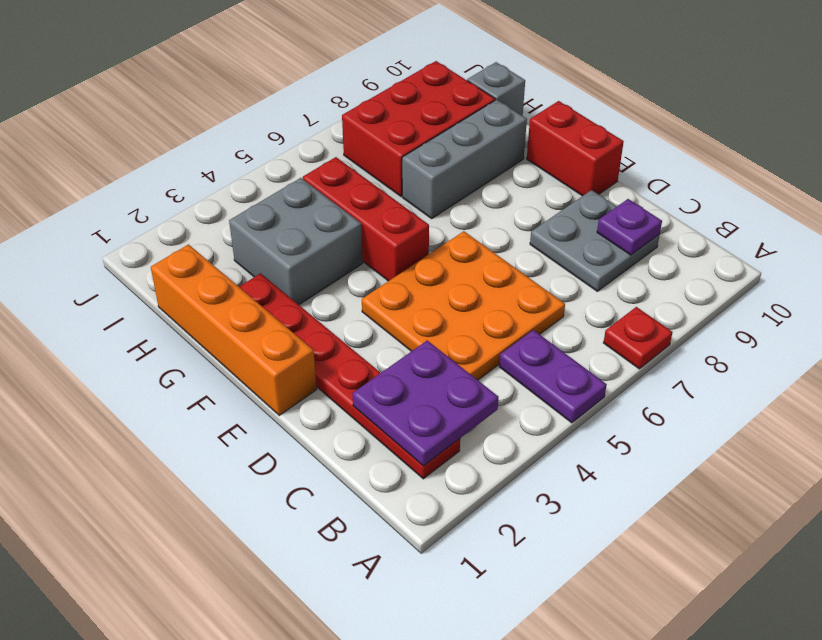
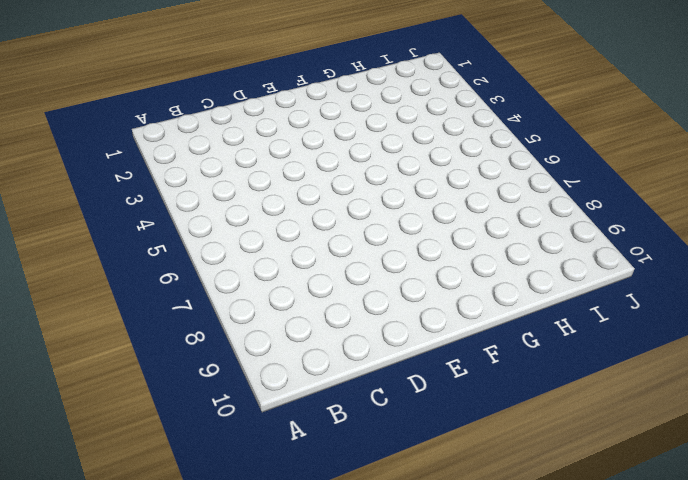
none -> purple 1x2 plate [499,330,607,423]
none -> red 1x1 plate [604,307,673,369]
none -> red 1x6 plate [239,273,460,479]

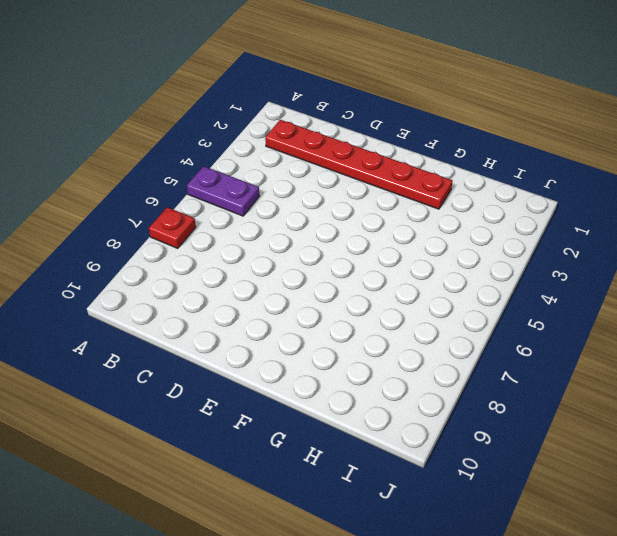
none -> orange 3x3 plate [362,231,565,380]
none -> grey 2x2 plate [530,190,659,291]
none -> orange 1x4 brick [151,244,317,415]

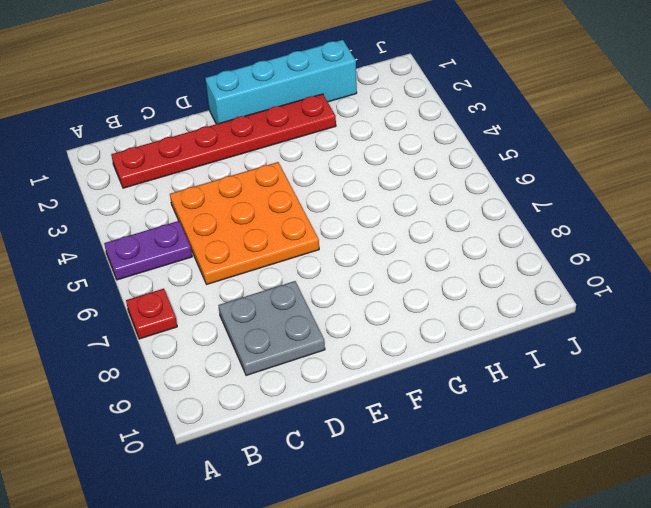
cyan 1x4 brick [205,40,357,124] -> orange 1x4 brick [151,244,317,415]
none -> red 1x2 brick [527,101,624,196]
none -> red 1x3 brick [303,157,429,281]
none -> grey 2x2 brick [229,178,363,305]

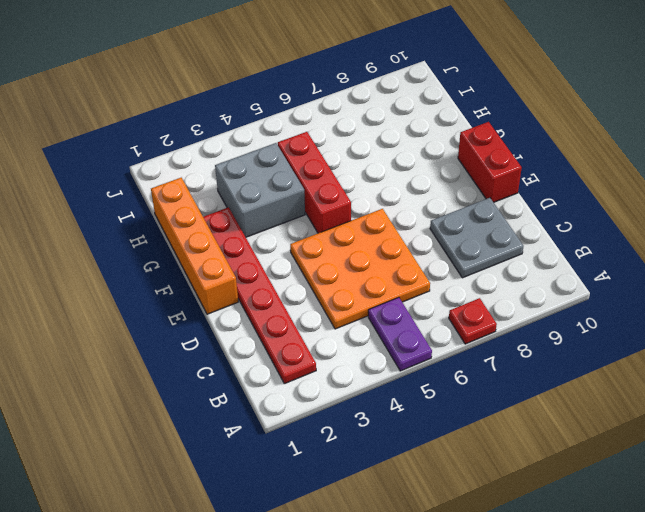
none -> grey 1x3 brick [402,100,527,219]
none -> red 2x3 brick [342,61,495,196]
none -> grey 1x1 brick [467,62,525,116]

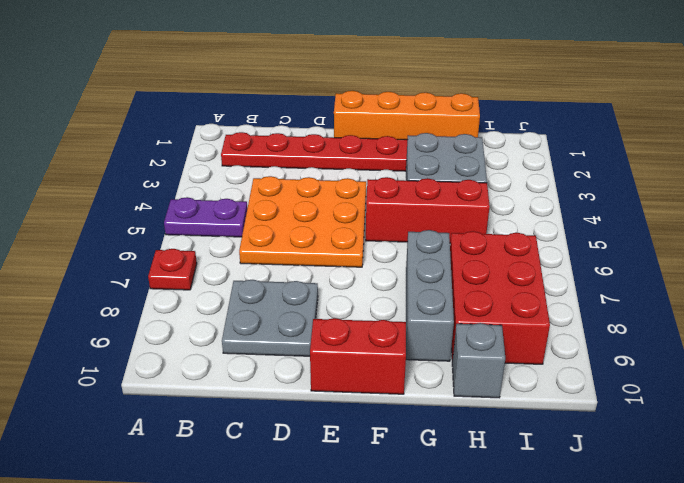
none -> purple 2x2 plate [353,340,499,466]
none -> purple 1x1 plate [597,199,662,255]

